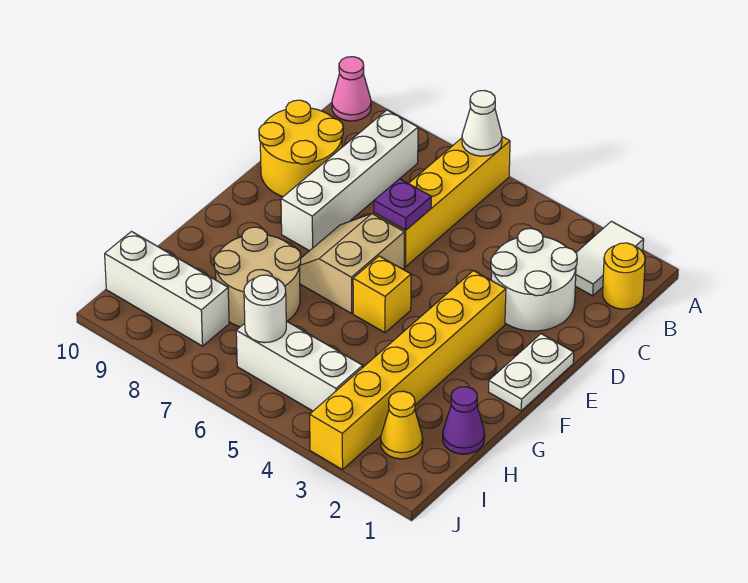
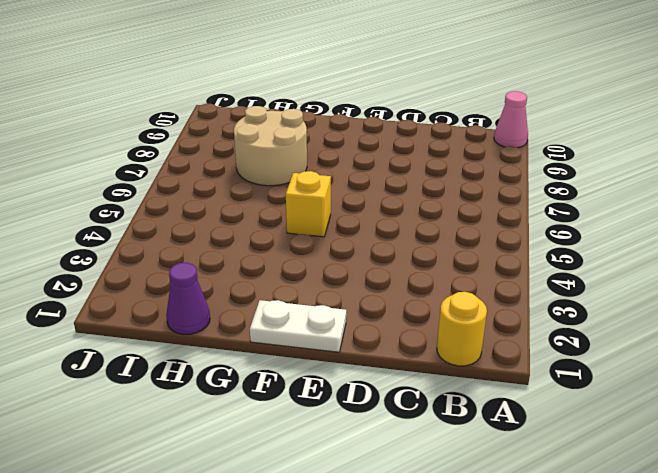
none -> white 1x2 tile [575,221,644,296]
none -> yellow 1x4 brick [374,137,510,267]
none -> white 1x4 brick [281,110,418,251]

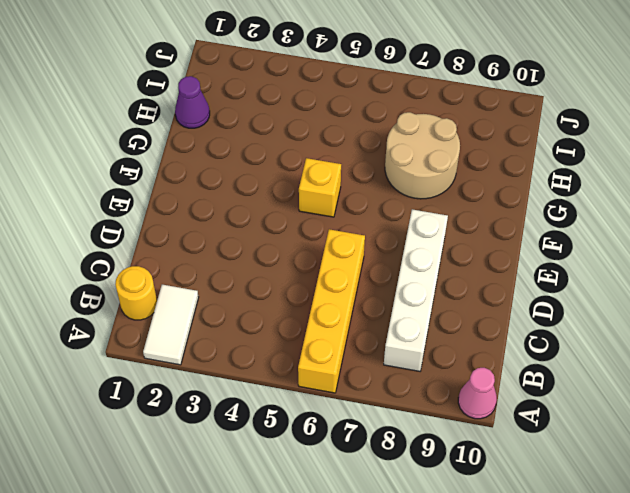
none -> white 2x2 round brick [491,229,577,331]
none -> yellow 2x2 round brick [259,100,343,197]
none -> white 1x2 plate [489,334,574,411]

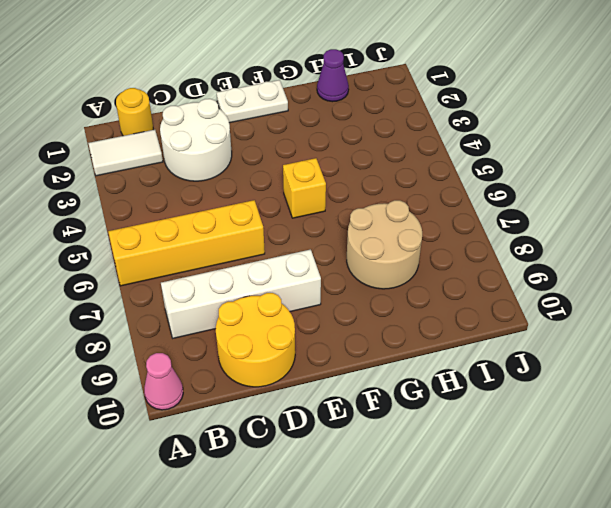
none -> yellow 1x6 brick [310,271,506,470]
none -> tan 2x2 slope [300,214,404,313]
none -> yellow 1x1 cone [381,391,423,459]

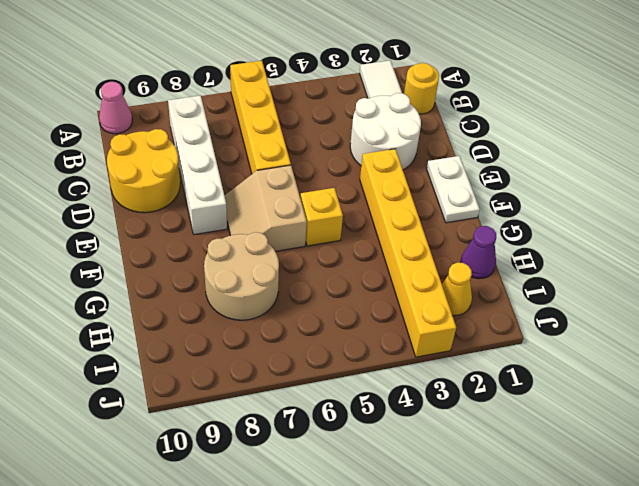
none -> white 1x3 brick [236,321,363,411]
none -> white 1x3 brick [105,232,229,346]
none -> white 1x1 cone [462,91,502,156]

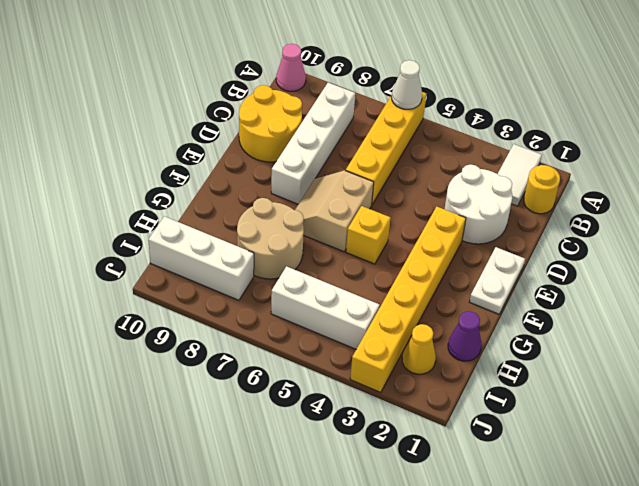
none -> purple 1x1 plate [374,179,431,230]
none -> white 1x1 round brick [244,275,286,343]

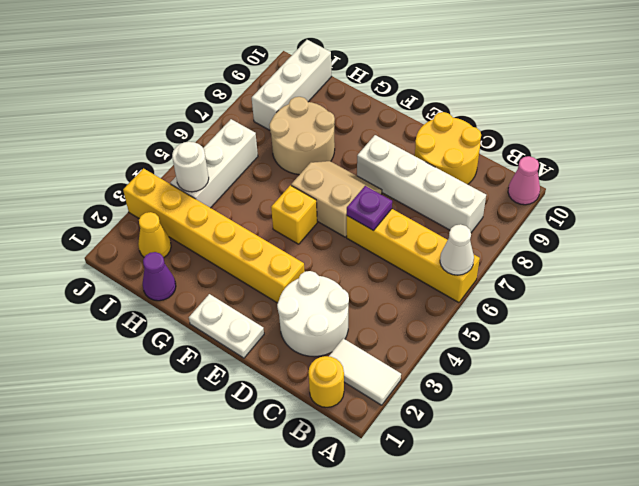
white 1x1 round brick [172,142,209,192] -> white 1x1 round brick moved to [244,275,286,343]

